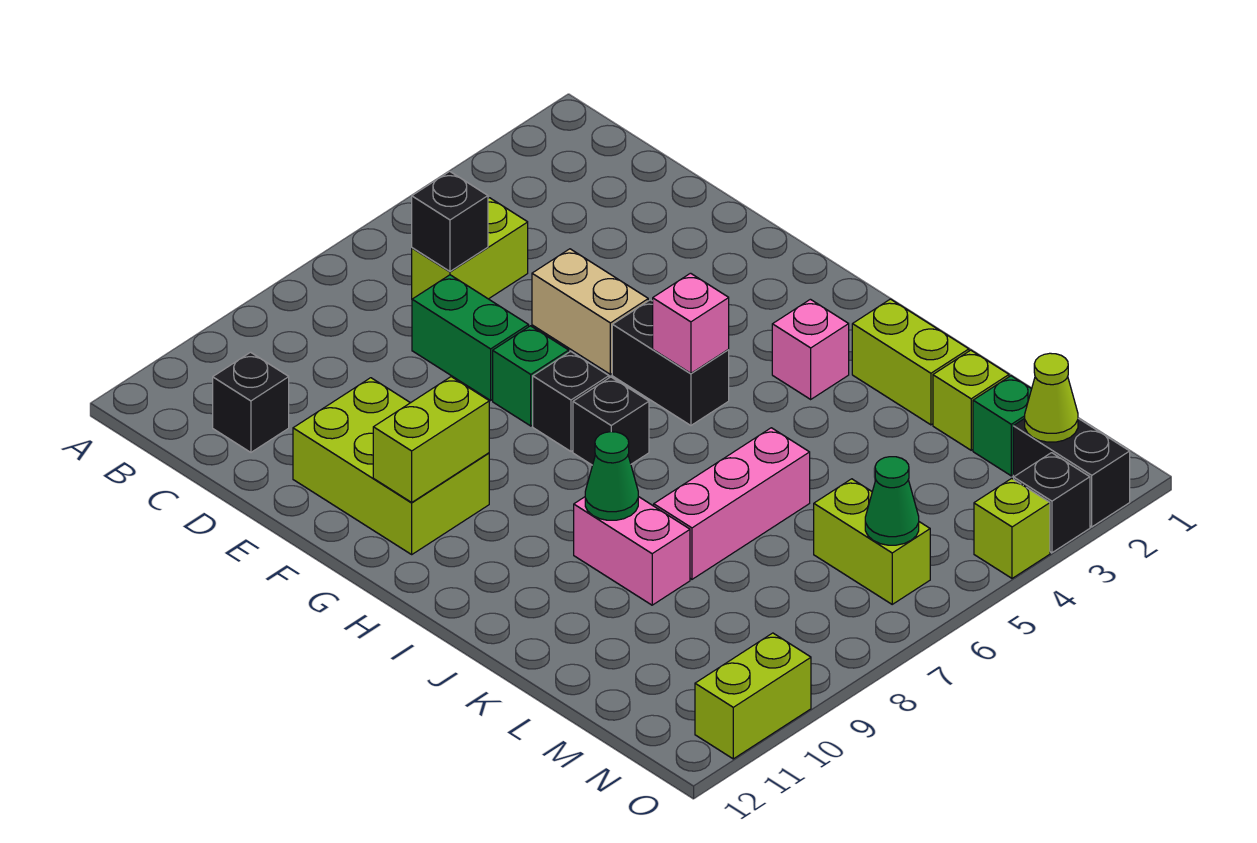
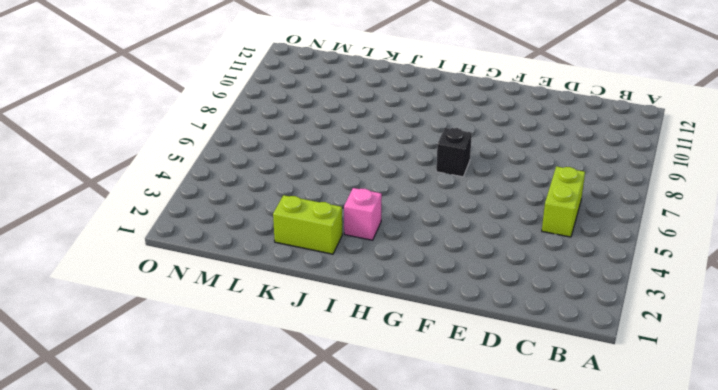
none -> black 1x1 brick [213,352,289,452]
none -> green 1x2 brick [412,275,529,400]
none -> tan 1x2 brick [532,249,648,374]

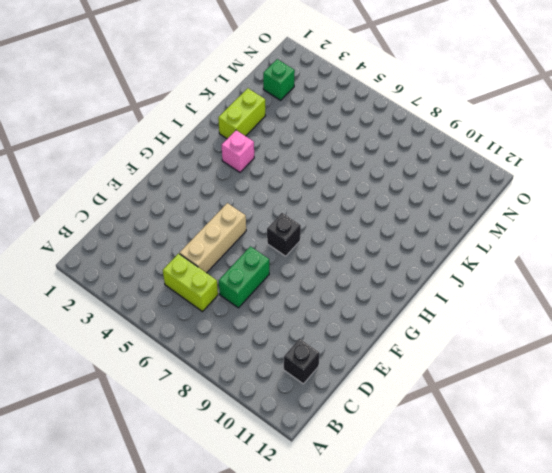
tan 1x3 brick [179,203,246,273] -> tan 1x2 brick [532,249,648,374]
none -> lime 2x3 brick [293,378,489,554]
none -> green 1x1 brick [493,326,569,426]
none -> black 1x2 brick [612,300,729,425]

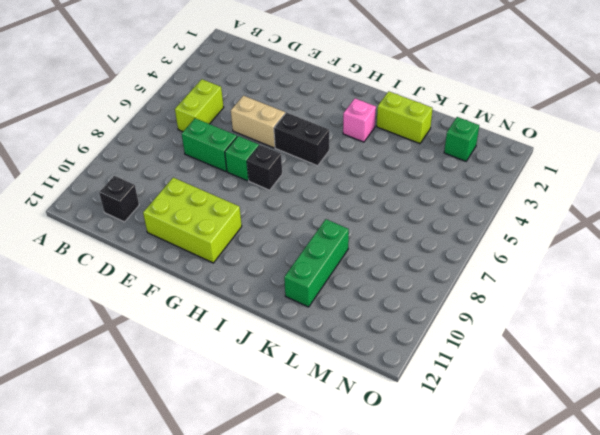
green 1x3 brick [284,219,349,307] -> pink 1x2 brick [574,497,690,605]
none -> black 1x1 brick [573,377,649,465]
none -> pink 1x3 brick [654,428,810,579]
none -> lime 1x1 brick [933,350,1009,450]

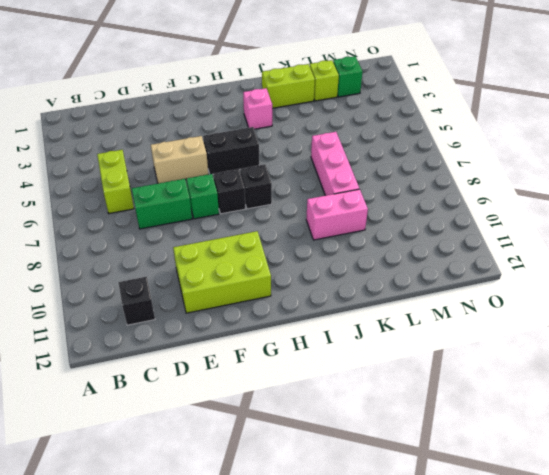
none -> lime 1x2 brick [814,479,930,604]
none -> black 1x2 brick [1013,418,1130,527]
none -> black 1x1 brick [1014,453,1090,553]

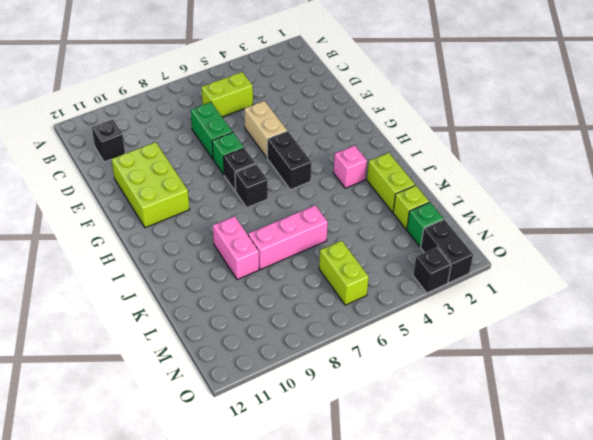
none -> lime 1x1 brick [974,478,1050,578]
none -> lime 1x2 brick [695,633,811,759]
none -> black 1x1 brick [412,171,488,271]

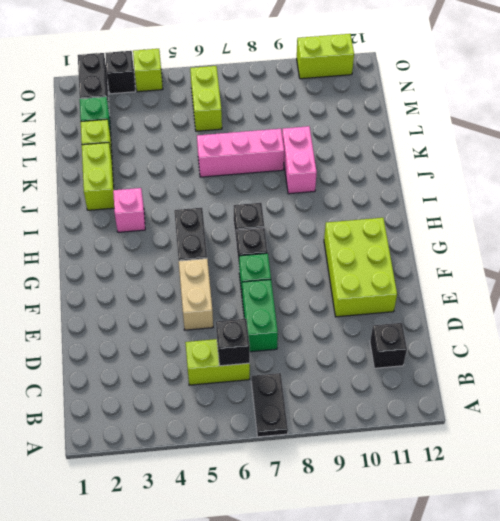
black 1x2 plate [251,373,288,437] -> none
none -> lime 1x2 brick [373,377,489,502]
none -> pink 1x1 brick [653,273,729,373]
none -> green 1x1 cone [585,432,638,520]

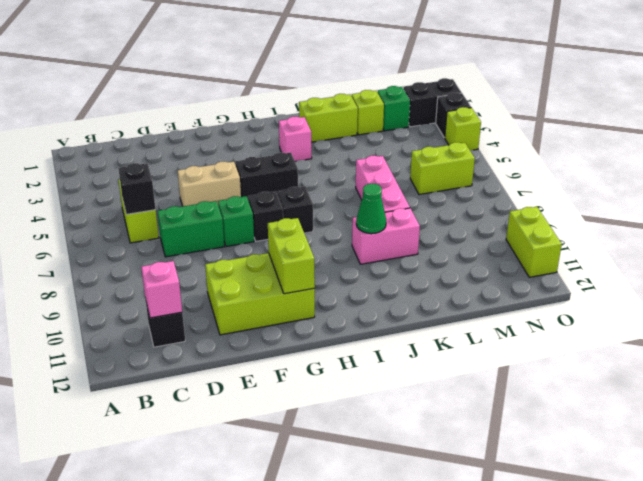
pink 1x1 brick [141,261,182,318] -> pink 1x1 brick moved to [653,273,729,373]
none -> lime 1x1 cone [1025,353,1078,442]
none -> green 1x1 cone [865,457,919,545]

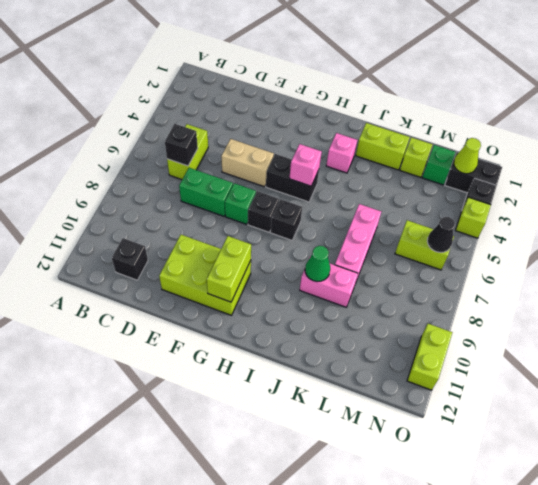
black 1x1 cone [427,217,455,252] -> green 1x1 cone [865,457,919,545]

